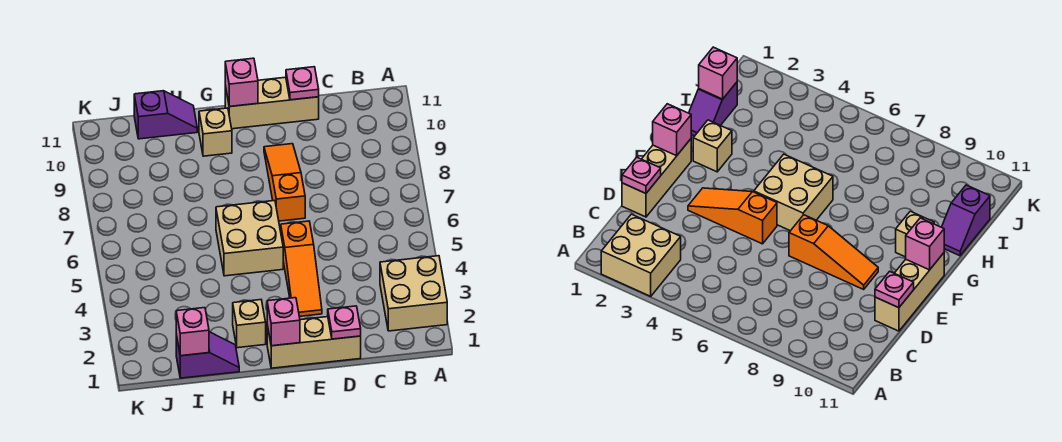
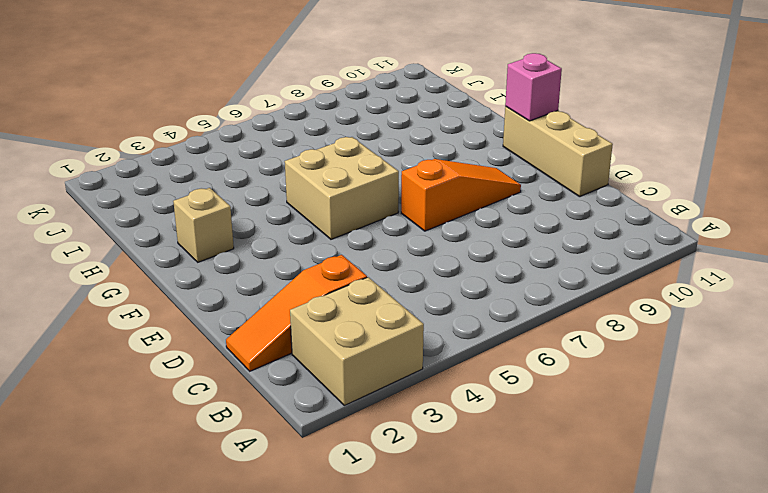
orange 1x3 slope [226,255,367,371] -> orange 1x3 slope moved to [281,221,322,316]
none -> tan 1x3 brick [267,317,361,368]
none -> tan 1x1 brick [199,108,232,156]
none -> purple 1x2 slope [176,332,239,378]

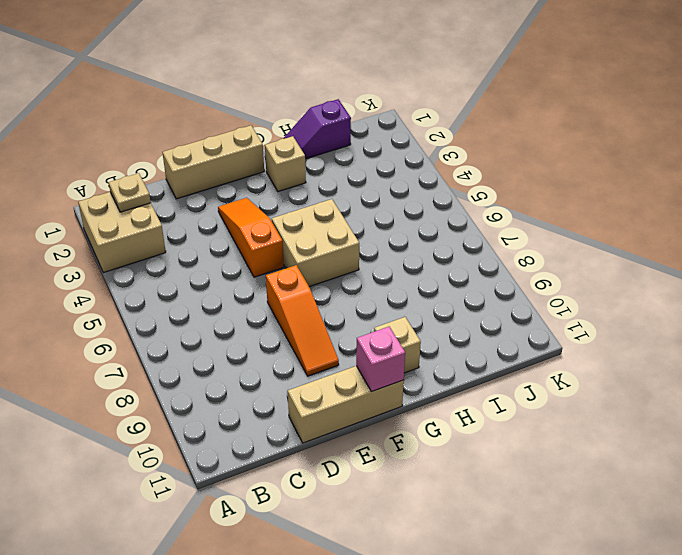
tan 1x1 plate [109,173,151,212] -> none
none -> purple 1x2 slope [134,91,197,139]
none -> pink 1x1 plate [328,306,361,339]
none -> pink 1x1 plate [286,67,319,100]

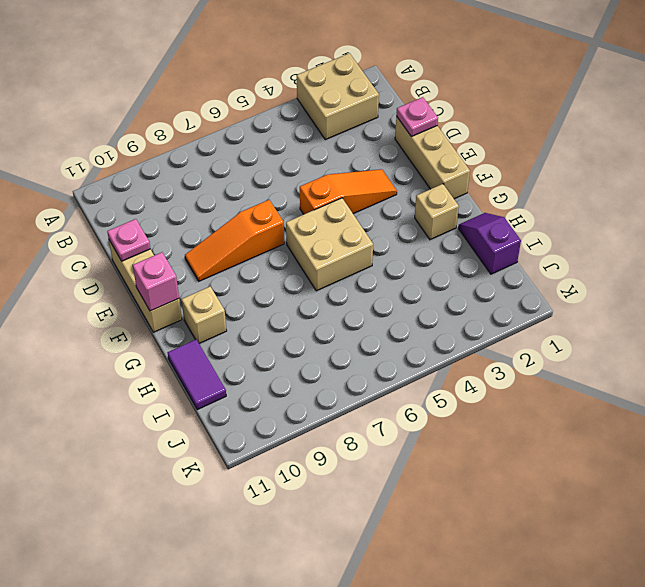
purple 1x2 tile [168,340,226,410] -> purple 1x2 slope [134,91,197,139]
none -> pink 1x1 brick [267,298,300,346]
none -> pink 1x1 brick [176,308,209,356]

